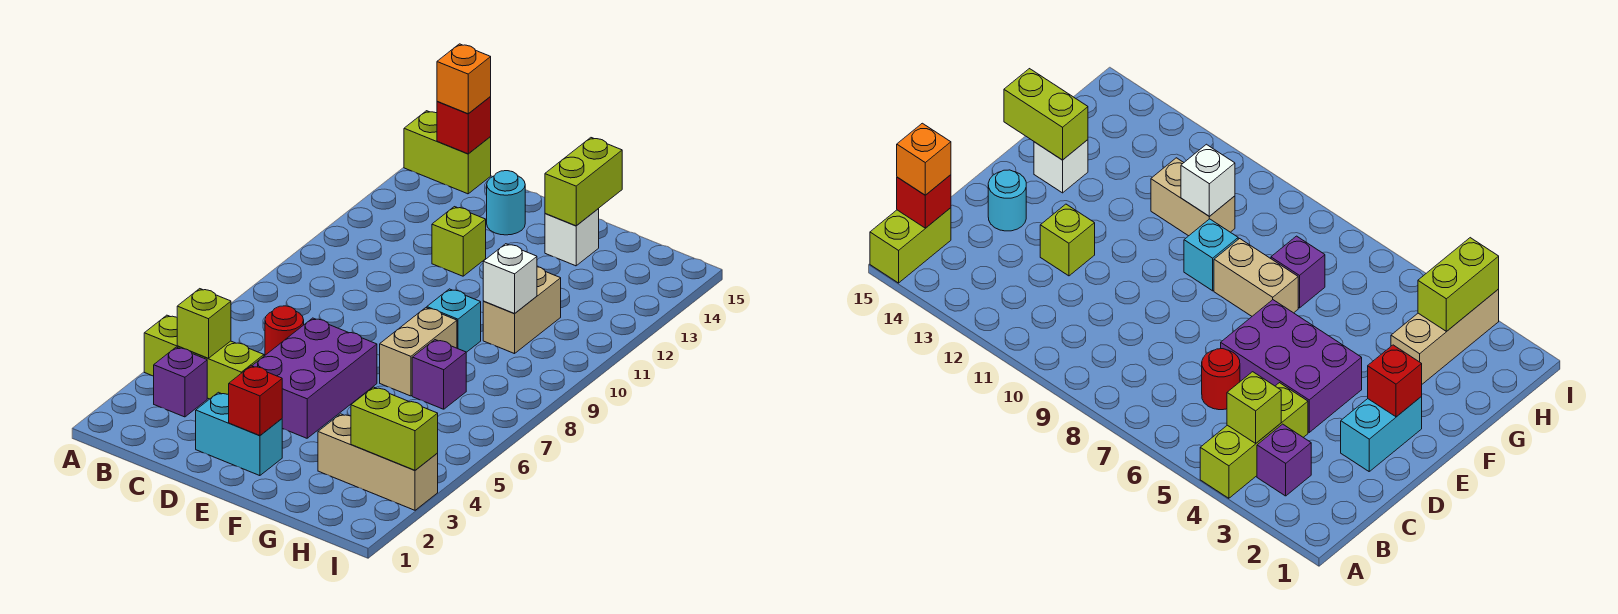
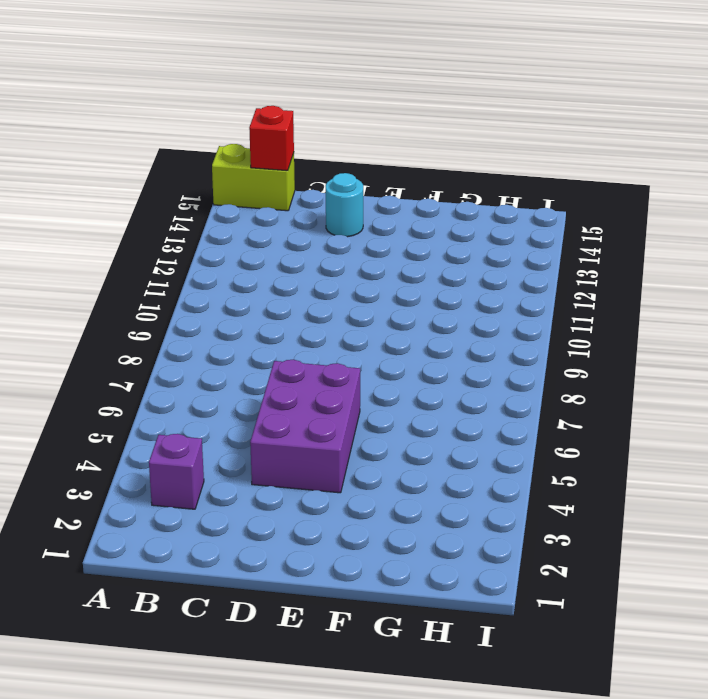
none -> lime 1x3 brick [144,315,264,399]
none -> red 1x1 round brick [265,306,304,355]
none -> cyan 1x2 brick [196,392,282,476]

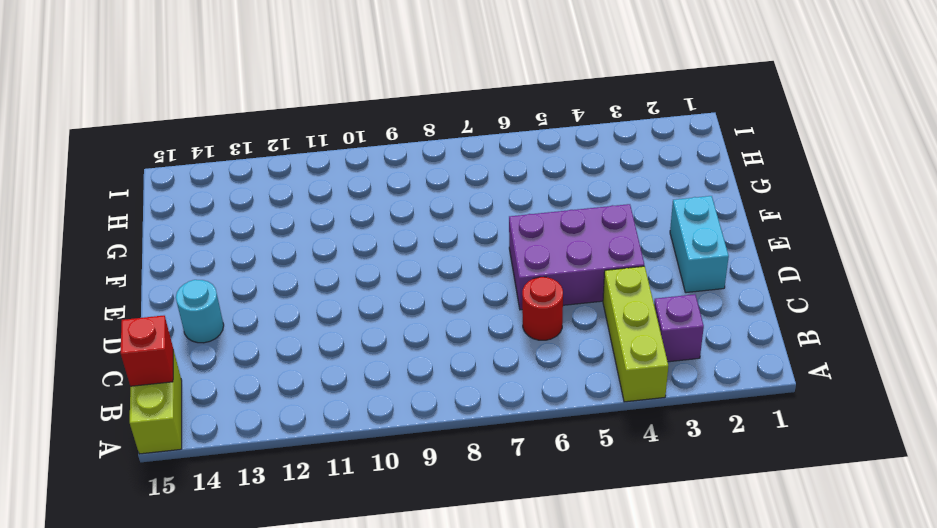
none -> lime 1x1 brick [432,207,486,276]
none -> tan 1x2 brick [380,308,457,396]
none -> cyan 1x1 brick [427,289,481,352]

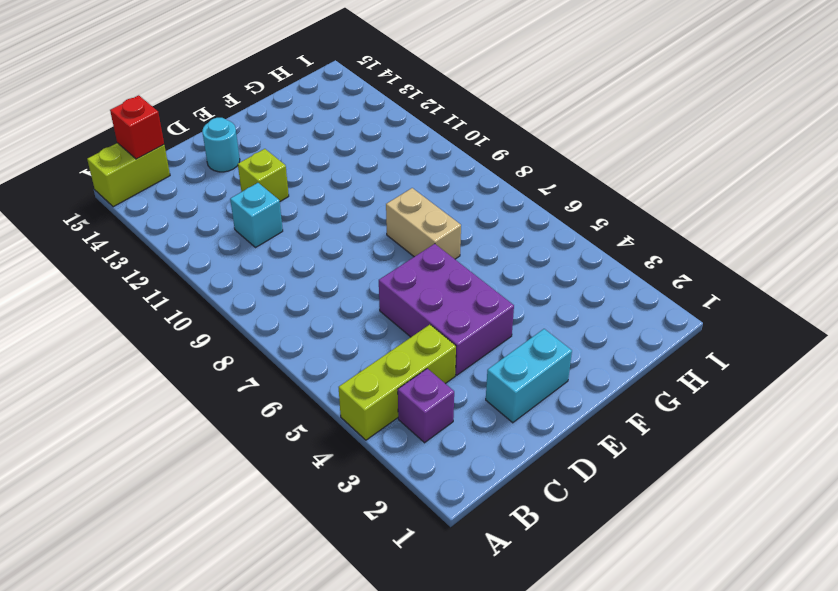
cyan 1x1 brick [230,183,283,248] -> cyan 1x1 brick moved to [427,289,481,352]
none -> red 1x1 round brick [265,306,304,355]
none -> white 1x1 brick [545,209,599,266]
none -> tan 1x3 brick [318,414,438,510]

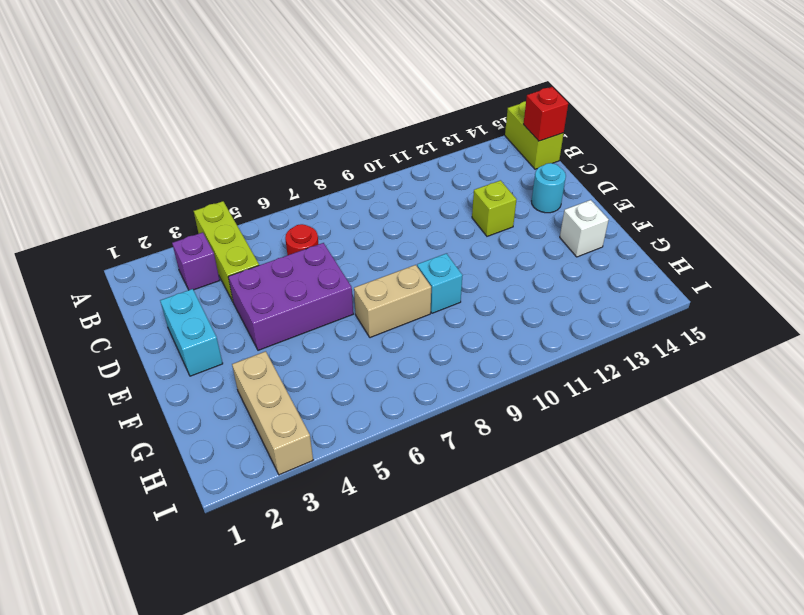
none -> purple 1x1 brick [412,340,466,409]
none -> tan 1x2 brick [483,267,561,354]
none -> lime 1x1 brick [177,289,231,358]

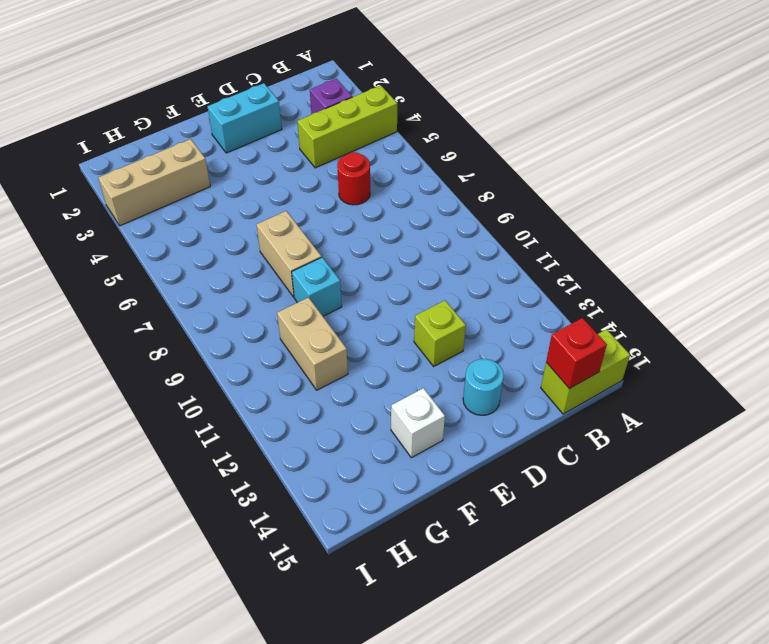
none -> purple 2x3 brick [252,318,377,438]
none -> purple 1x1 brick [412,340,466,409]
none -> lime 1x1 brick [177,289,231,358]

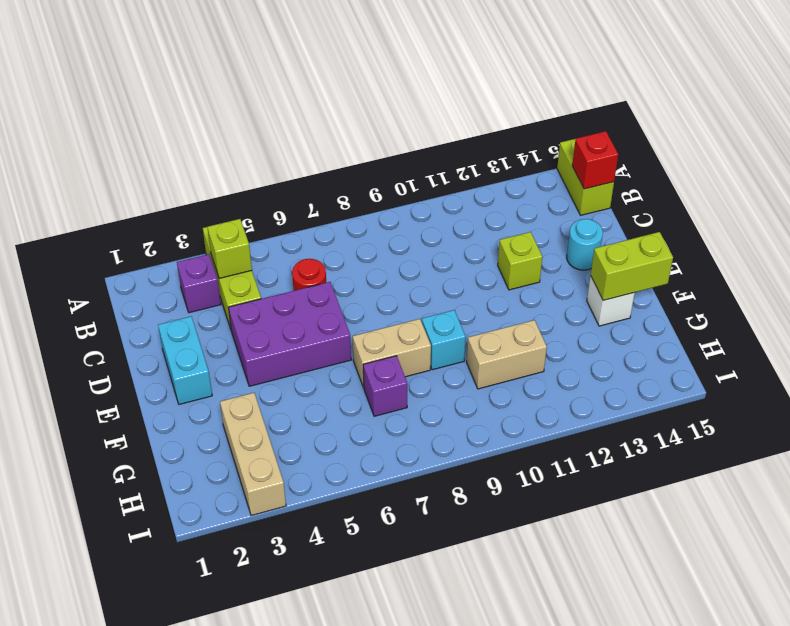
none -> red 1x1 brick [229,366,282,436]
none -> white 1x1 brick [483,244,537,313]
none -> lime 1x2 brick [351,387,438,470]

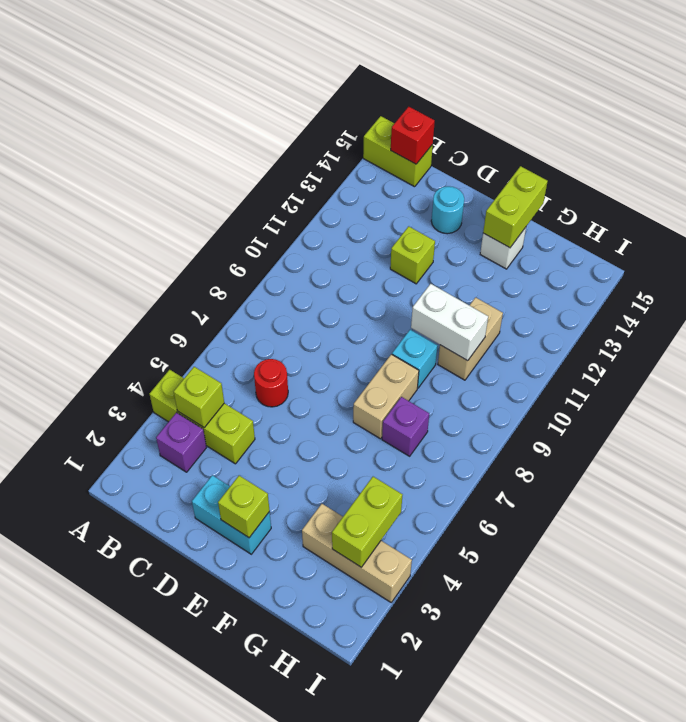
lime 1x1 brick [218,476,270,538] -> red 1x1 brick [229,366,282,436]
white 1x2 brick [411,284,488,361] -> white 1x1 brick [483,244,537,313]
lime 1x2 brick [332,477,402,567] -> lime 1x2 brick turned to [351,387,438,470]
none -> purple 2x3 brick [252,318,377,438]
none -> orange 1x1 brick [437,44,491,114]

